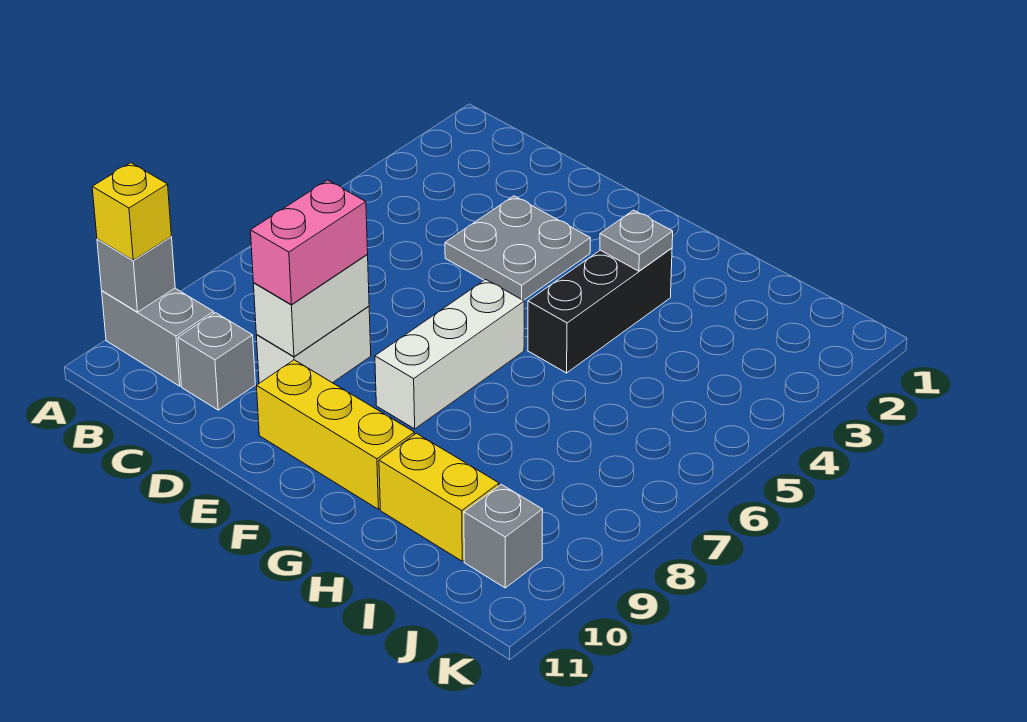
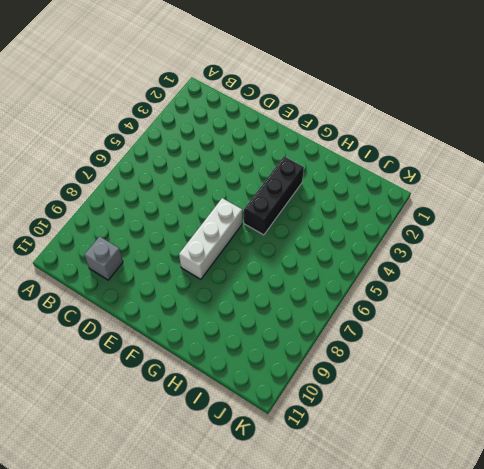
none -> grey 1x2 brick [102,288,214,386]
none -> grey 2x2 plate [445,196,590,300]
none -> white 1x2 brick [256,306,371,383]

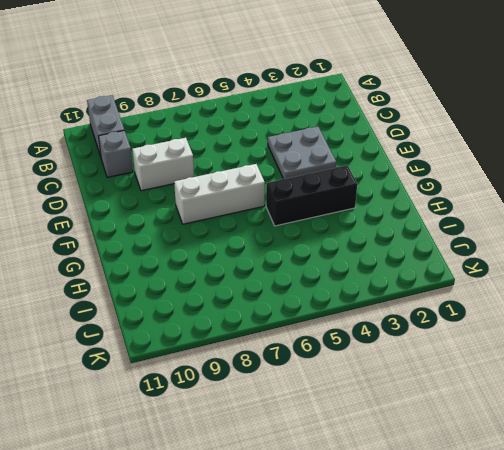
none -> yellow 1x3 brick [257,360,414,509]
none -> yellow 1x2 brick [379,434,499,561]
none -> grey 1x1 brick [464,484,543,588]

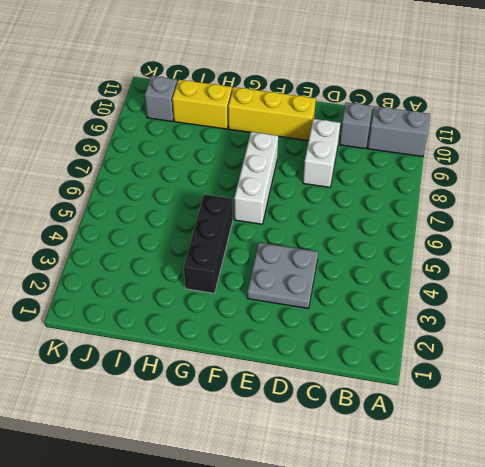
none -> grey 1x1 brick [97,237,175,312]
none -> white 1x2 brick [254,255,369,357]
none -> grey 1x1 plate [600,210,673,271]

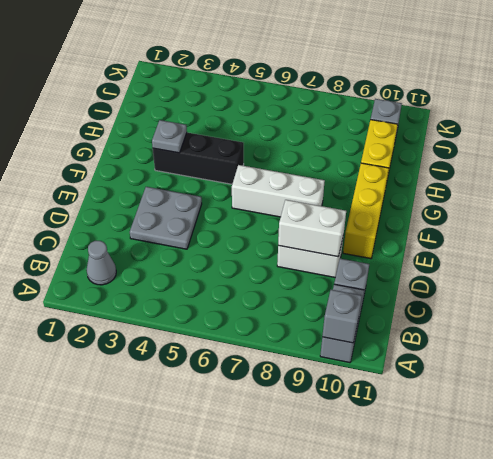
grey 1x1 cone [86,241,116,285] -> none
none -> yellow 1x1 brick [92,163,171,260]
none -> pink 1x2 brick [251,180,368,305]

